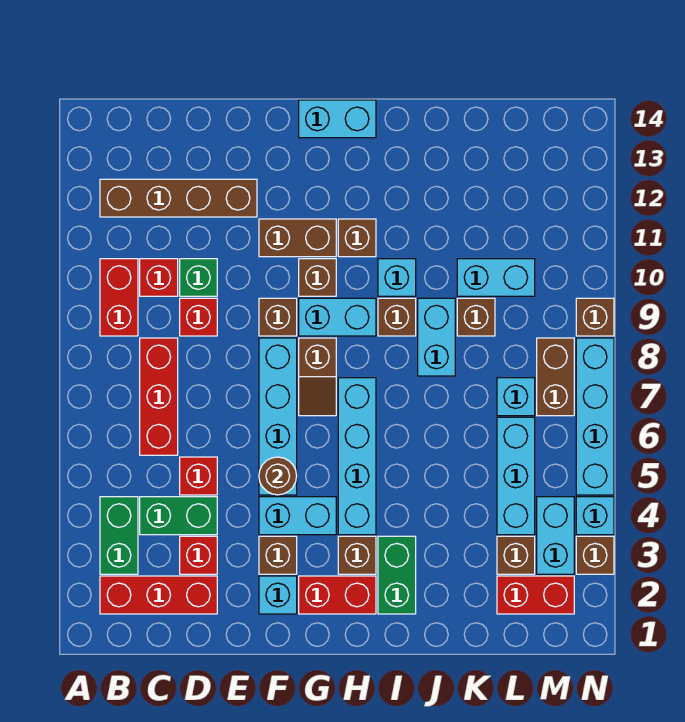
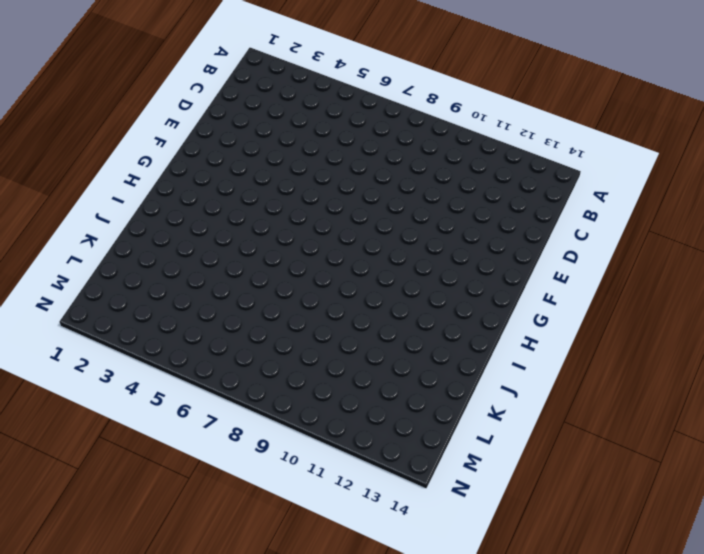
none -> red 1x3 brick [100,576,217,614]
none -> green 1x2 brick [100,497,138,574]
none -> red 1x2 brick [100,259,138,336]
none -> brown 1x4 brick [100,179,257,217]

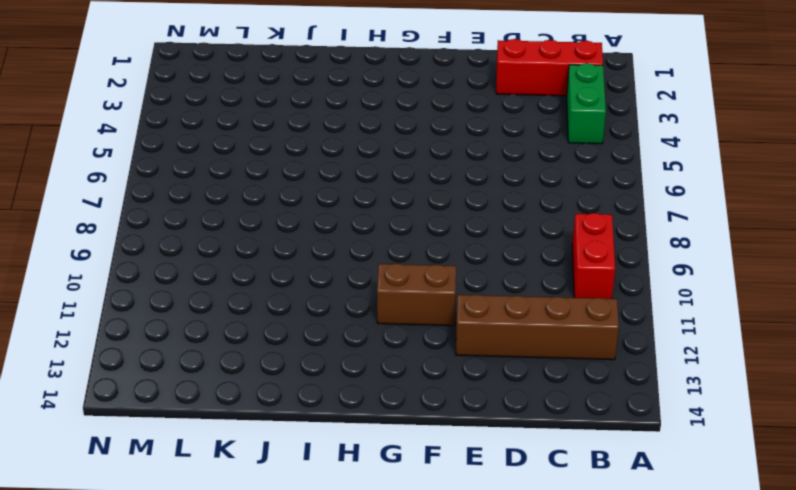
none -> green 1x2 brick [140,497,217,535]
none -> red 1x3 brick [140,338,178,455]
none -> red 1x1 brick [140,259,178,296]
none -> red 1x1 brick [180,536,217,574]

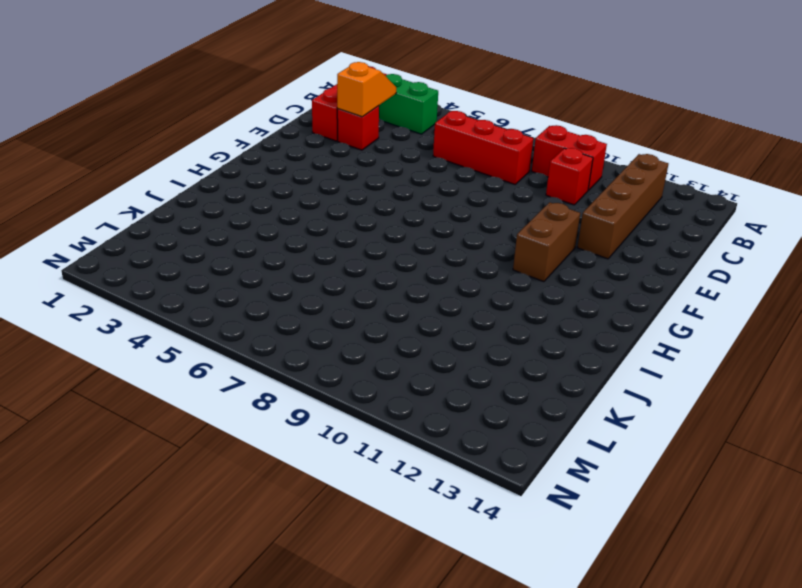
orange 1x2 slope [337,62,396,117] -> none
none -> green 1x2 brick [140,497,217,535]
none -> red 1x1 brick [180,457,217,495]
none -> red 1x1 brick [180,298,217,336]
none -> green 1x1 brick [180,259,217,296]

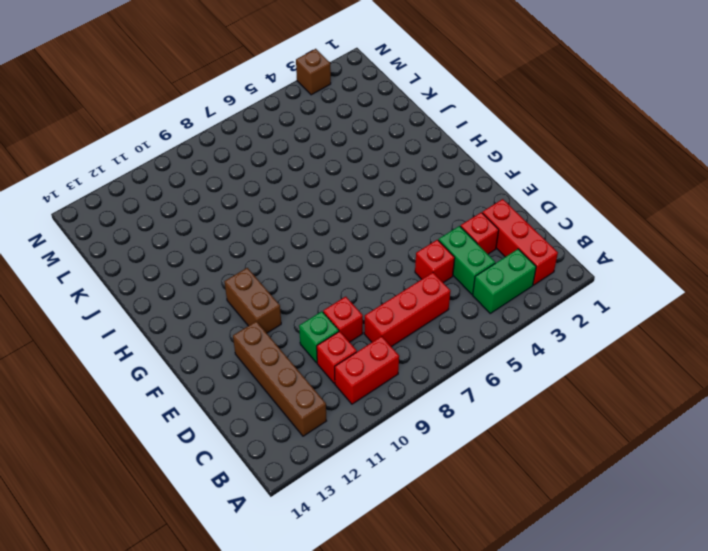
none -> cyan 1x1 brick [259,576,297,614]
none -> brown 1x1 brick [259,536,297,574]
none -> cyan 1x2 brick [259,497,336,535]
none -> cyan 1x4 brick [259,338,297,495]

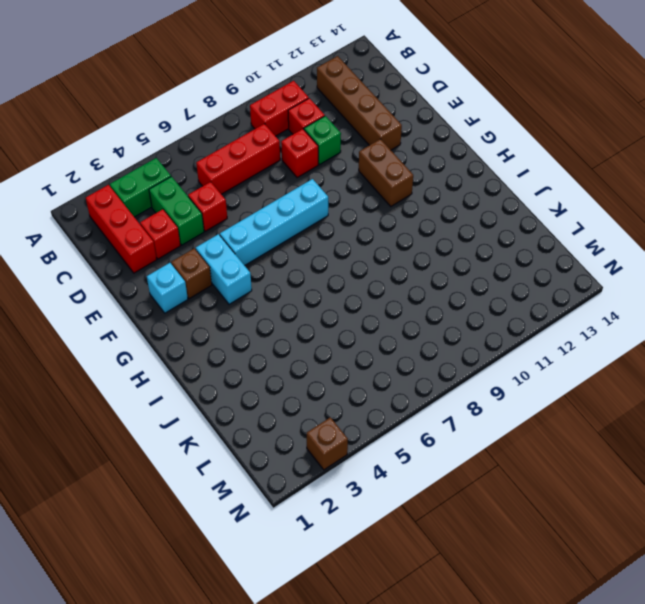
none -> brown 1x1 brick [259,298,297,336]
none -> red 1x2 brick [299,576,376,614]
none -> brown 1x2 slope [299,338,336,416]
none -> cyan 1x2 brick [299,298,376,336]

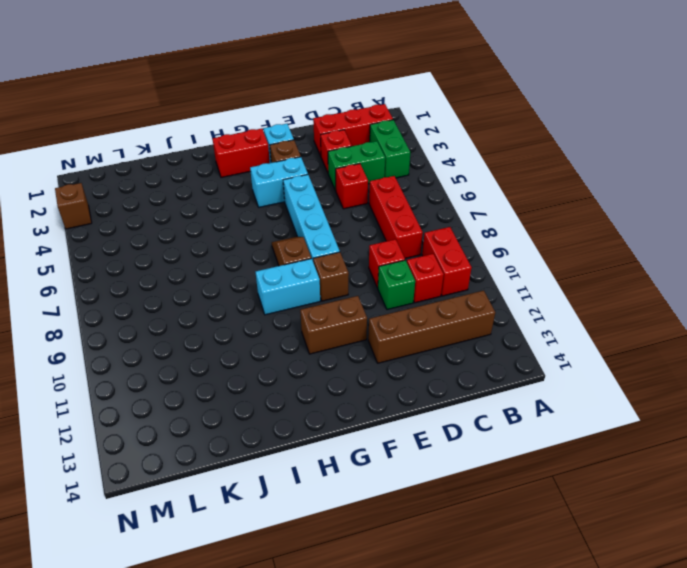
none -> brown 1x1 brick [299,259,336,296]
none -> cyan 1x2 brick [299,100,376,138]
none -> brown 1x1 brick [338,536,376,574]
none -> cyan 1x4 brick [338,378,376,535]

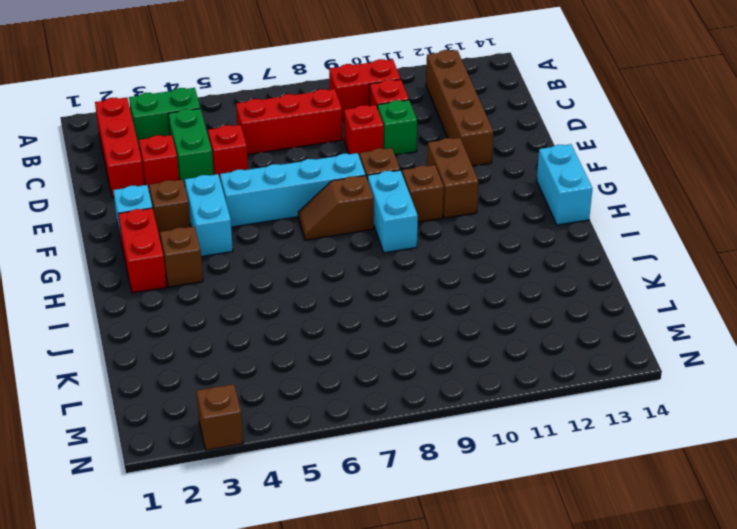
none -> cyan 1x4 brick [338,378,376,535]
none -> brown 1x1 brick [338,219,376,257]
none -> green 1x2 brick [378,536,416,614]
none -> brown 1x1 brick [378,298,416,336]

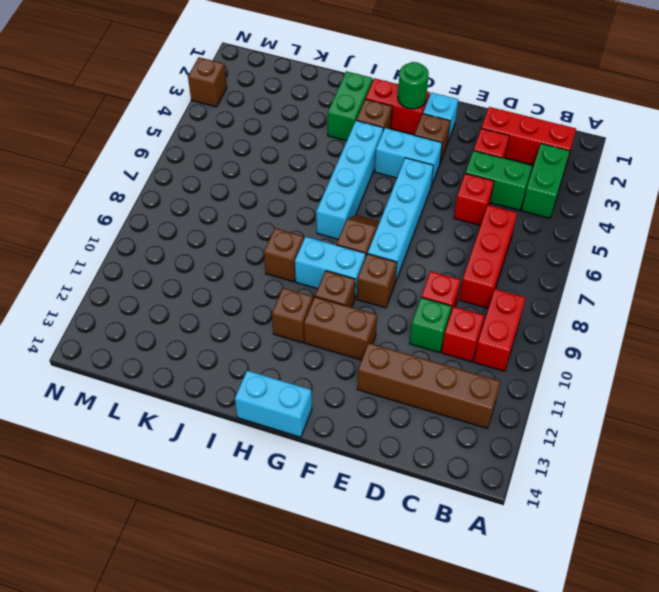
green 1x1 round brick [398,62,429,109] -> none
none -> cyan 1x1 brick [378,259,416,296]
none -> cyan 1x2 brick [418,298,455,376]
none -> brown 1x1 brick [457,298,495,336]
none -> cyan 1x2 brick [457,259,535,296]

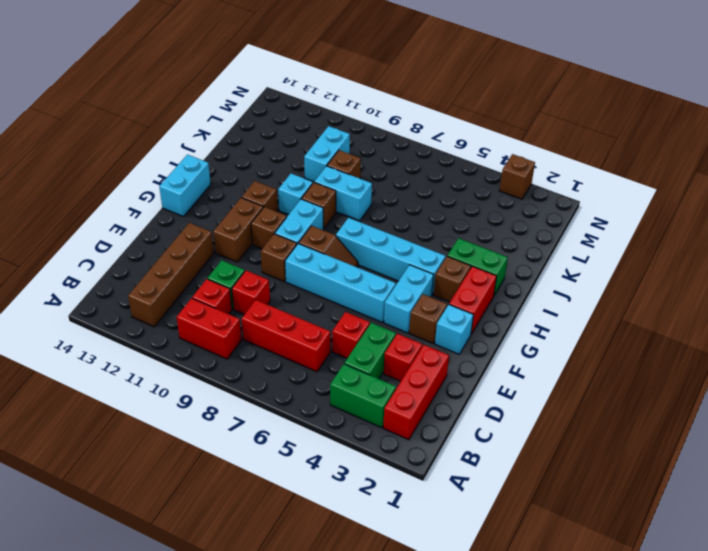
none -> red 1x2 brick [497,576,574,614]
none -> brown 1x1 brick [497,536,535,574]
none -> cyan 1x3 brick [497,417,535,535]
none -> cyan 1x1 brick [497,378,535,416]

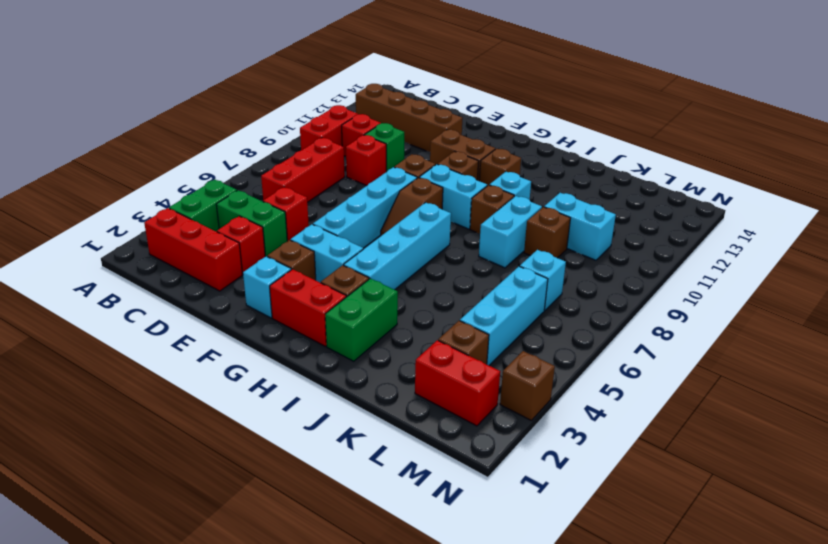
none -> cyan 1x2 brick [299,100,376,138]
none -> cyan 1x2 brick [537,497,574,574]
none -> brown 1x2 brick [537,338,574,416]
none -> cyan 1x1 brick [576,497,614,535]

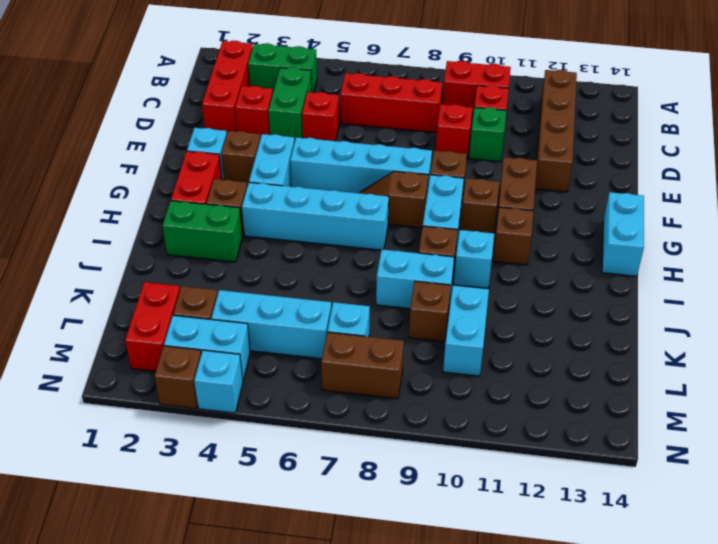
none -> cyan 1x4 brick [576,338,614,495]
none -> brown 1x1 brick [576,298,614,336]
none -> brown 1x1 round brick [259,457,297,495]

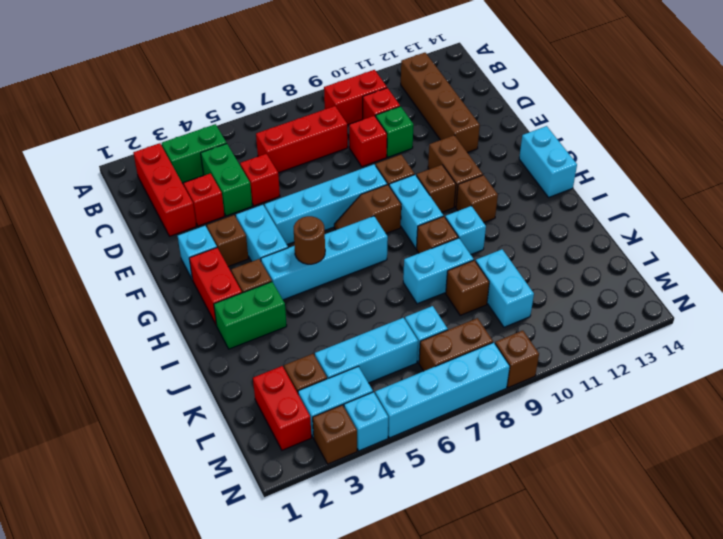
brown 1x1 round brick [294,216,325,264] -> brown 1x1 round brick moved to [259,457,297,495]

